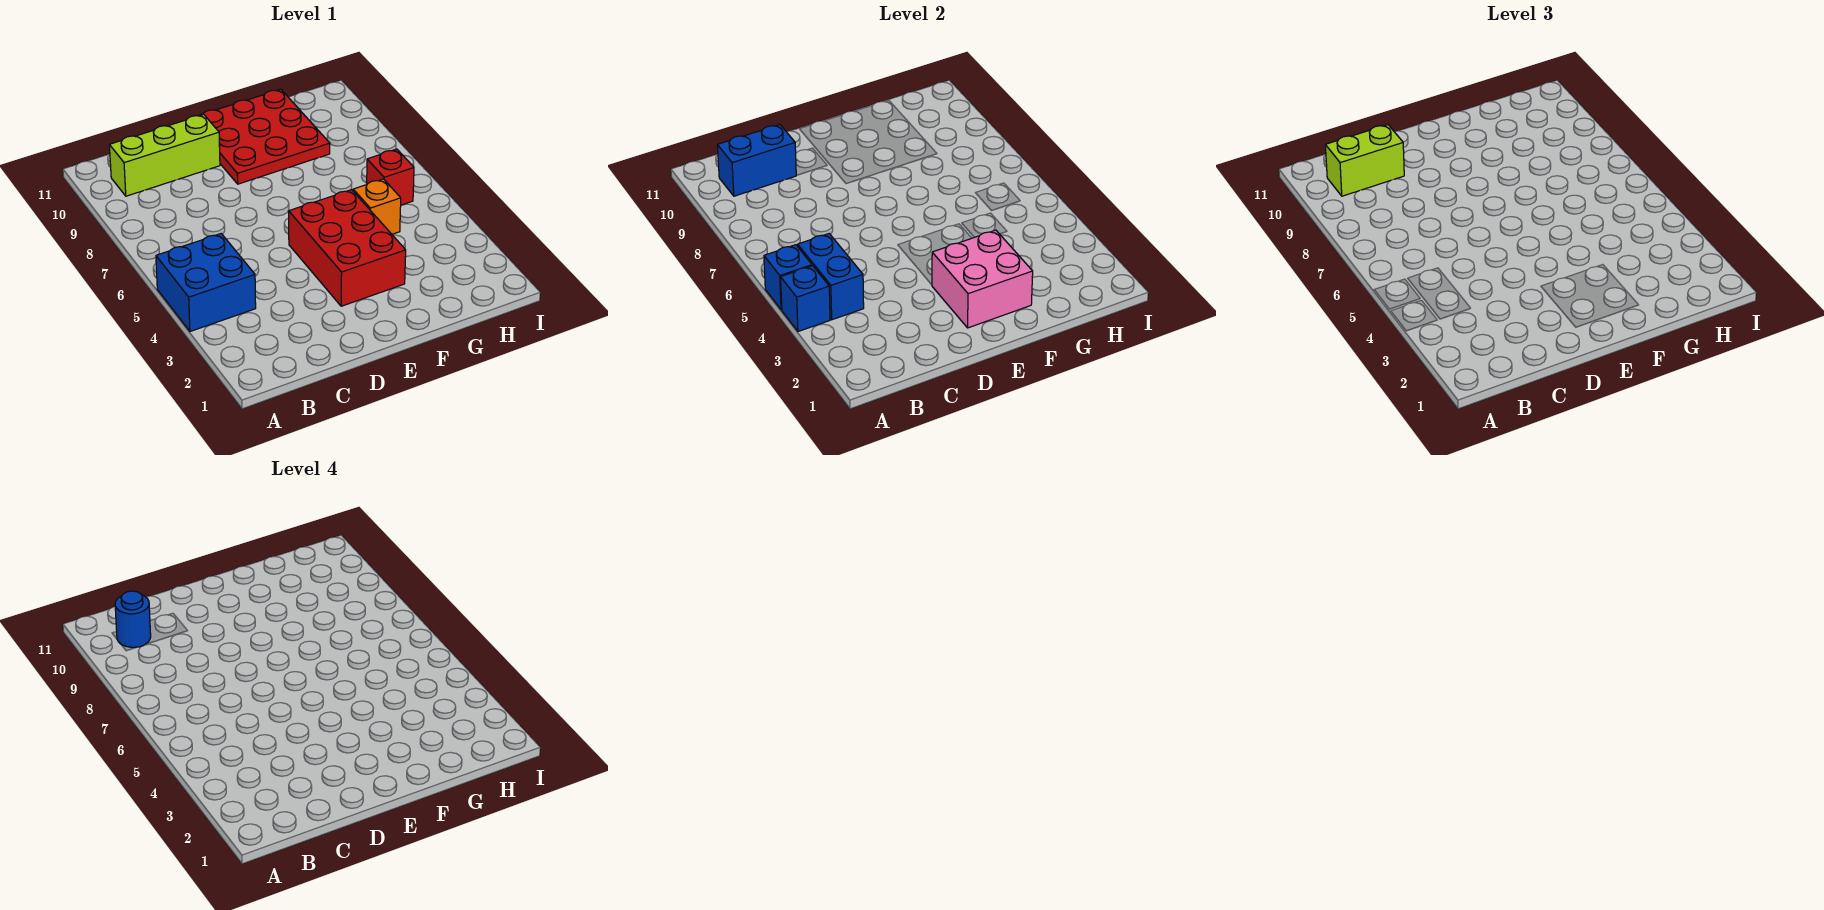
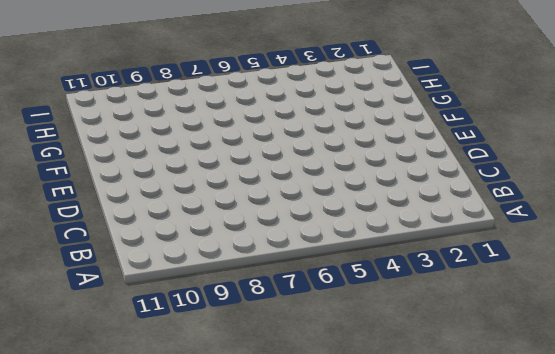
none -> blue 2x2 brick [156,234,256,331]
none -> lime 1x3 brick [109,114,220,196]
none -> red 2x3 brick [289,190,406,306]

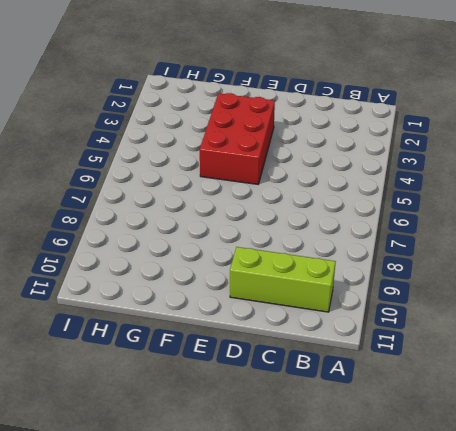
none -> blue 2x2 brick [156,234,256,331]
none -> red 3x3 plate [198,89,330,184]
none -> orange 1x1 brick [353,179,401,234]

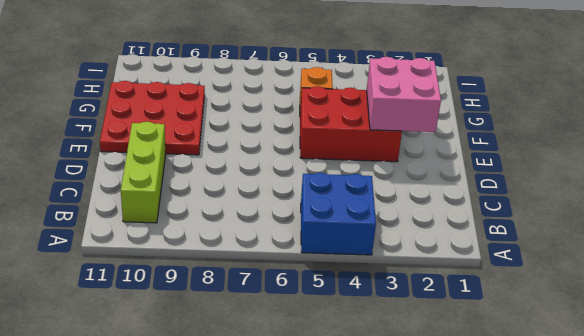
none -> red 1x1 brick [367,149,414,205]
none -> blue 1x1 brick [781,266,830,331]
none -> blue 1x1 brick [764,245,812,310]

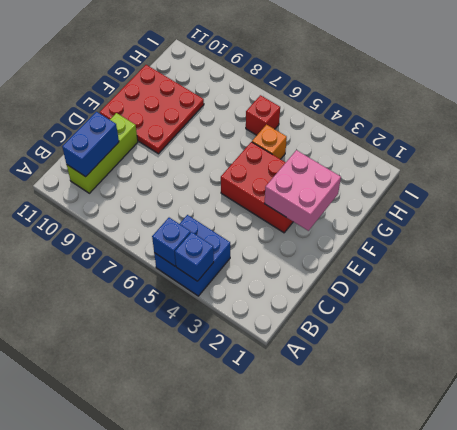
none -> blue 1x2 brick [798,234,864,320]
none -> lime 1x2 brick [1325,125,1404,196]
none -> blue 1x1 round brick [115,591,151,647]

